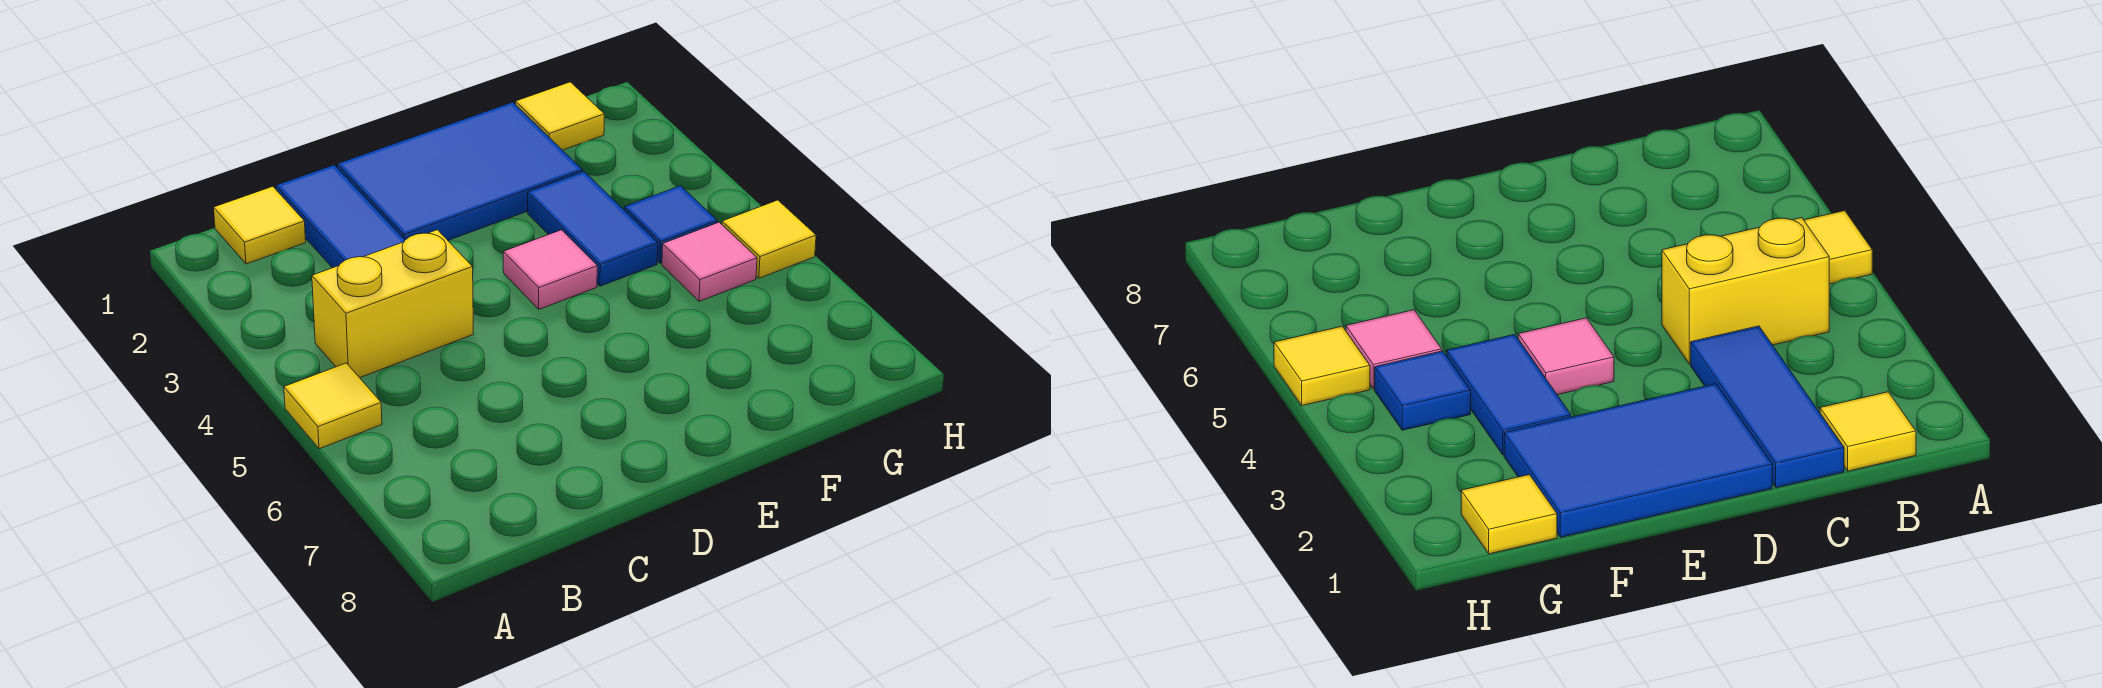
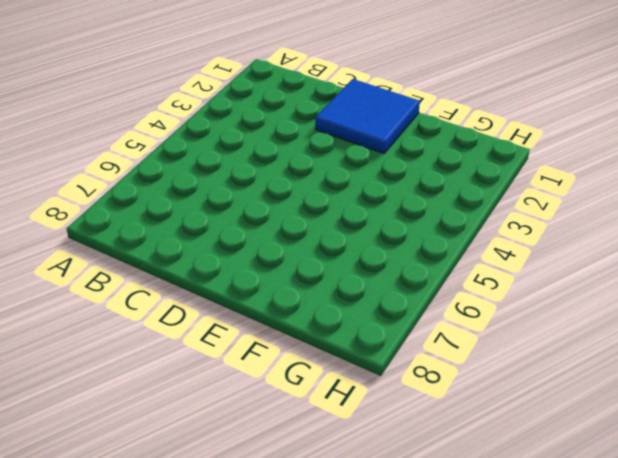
blue 2x2 tile [315,79,420,154] -> blue 2x3 tile [337,102,583,240]
none -> yellow 1x1 tile [284,363,382,449]
none -> yellow 1x1 tile [214,186,306,264]

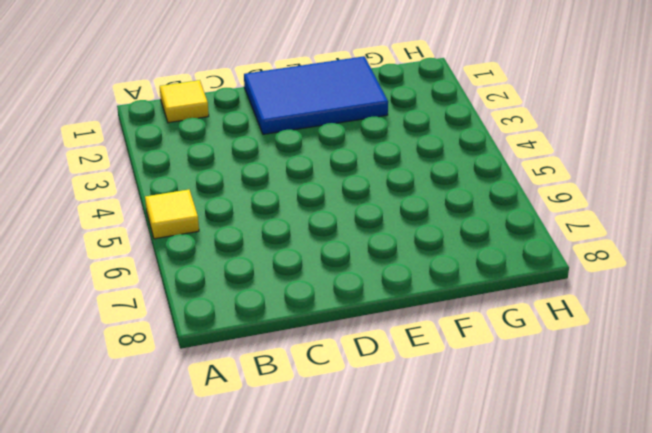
none -> yellow 1x2 brick [312,230,473,378]
none -> blue 1x3 tile [276,165,405,268]

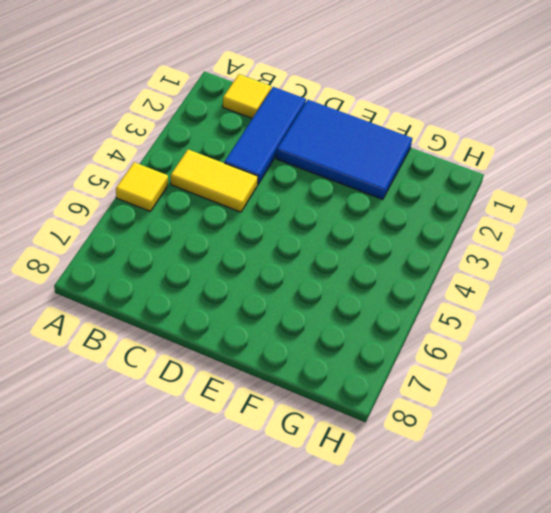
yellow 1x2 tile [171,150,258,212] -> yellow 1x2 brick [312,230,473,378]
none -> pink 1x1 tile [503,230,597,309]
none -> blue 1x2 tile [528,172,658,286]

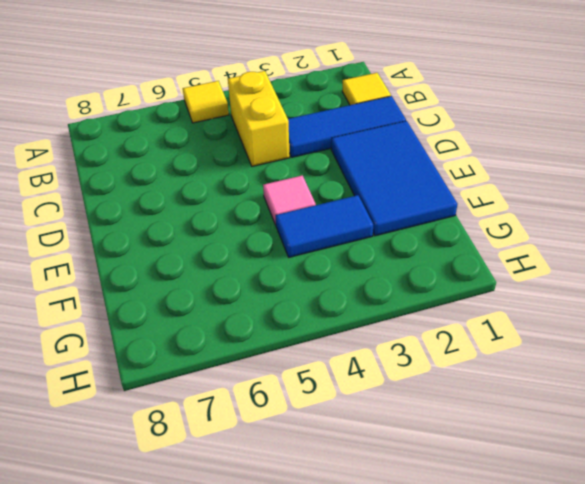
none -> yellow 1x1 tile [516,82,604,150]
none -> blue 1x1 tile [624,186,717,263]

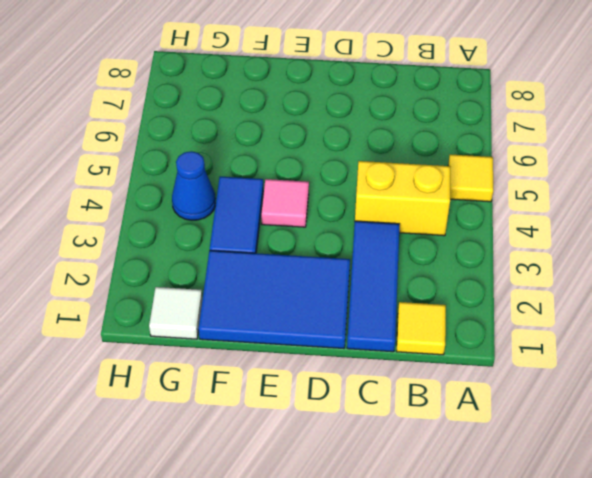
white 1x1 tile [149,287,202,339] -> yellow 1x1 tile [516,82,604,150]
blue 1x1 cone [172,151,216,220] -> blue 1x1 tile [624,186,717,263]
none -> pink 1x1 tile [662,222,757,301]
none -> yellow 1x1 tile [722,200,816,278]

